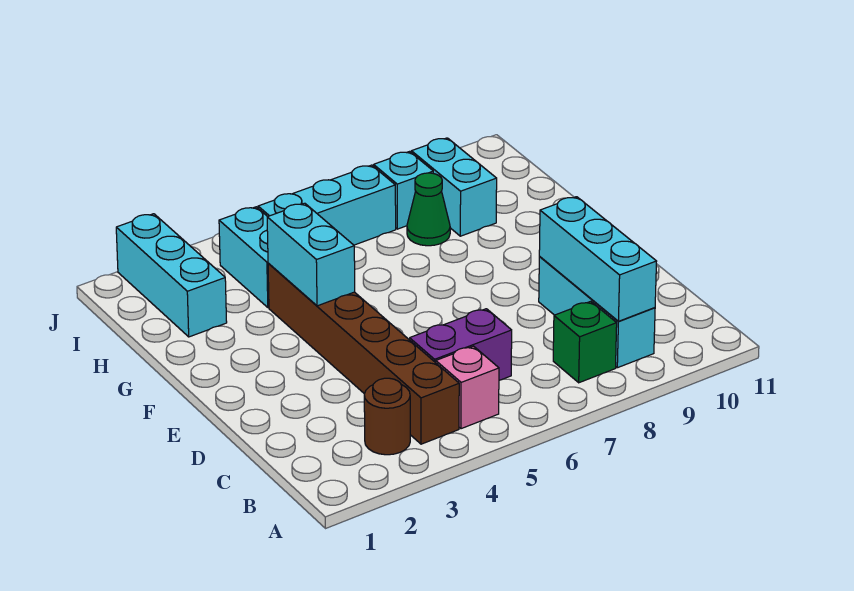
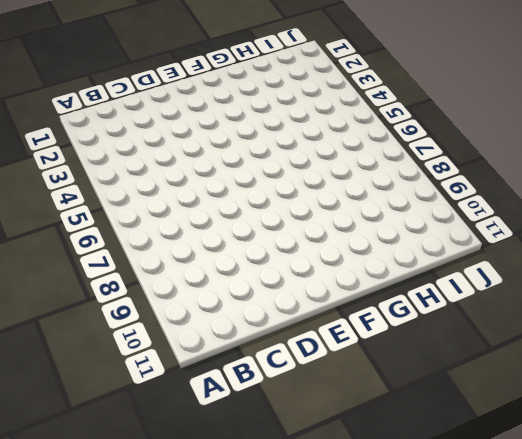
none -> brown 1x1 round brick [364,378,410,455]
none -> brown 1x6 brick [268,263,459,444]
none -> pink 1x1 brick [436,346,499,429]

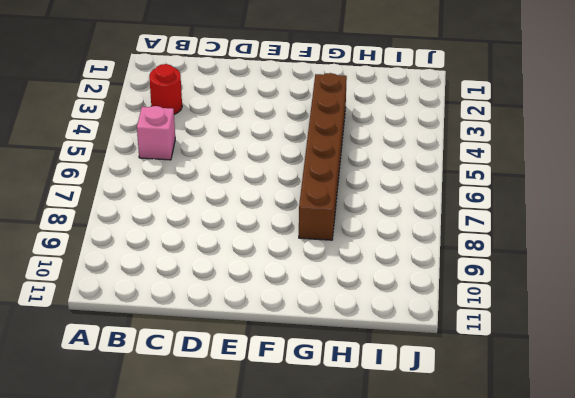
red 1x1 round brick [149,64,182,114] -> brown 1x1 round brick [364,378,410,455]
brown 1x6 brick [299,73,347,240] -> brown 1x6 brick turned to [268,263,459,444]
none -> green 1x1 brick [553,301,617,383]
none -> cyan 1x3 brick [539,257,655,368]
none -> purple 1x2 brick [410,309,512,380]

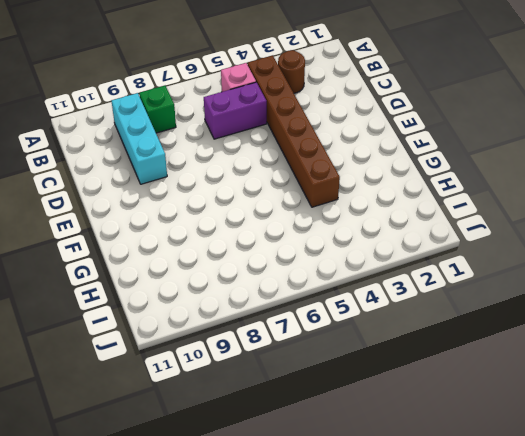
none -> cyan 1x3 brick [116,214,227,337]
none -> cyan 1x2 brick [219,207,269,308]
none -> green 1x1 cone [407,173,450,246]

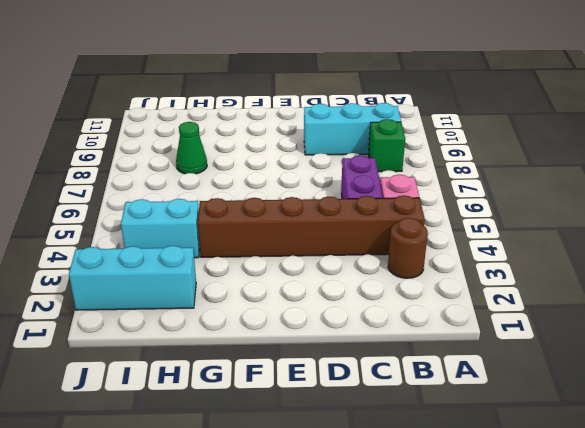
none -> cyan 1x2 brick [411,138,497,236]
none -> cyan 1x3 brick [258,165,396,245]
none -> cyan 1x1 brick [374,152,433,229]

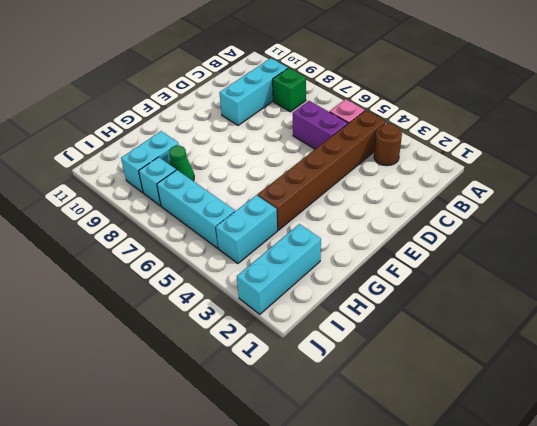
none -> cyan 1x3 brick [539,197,657,321]
none -> cyan 1x2 brick [267,203,355,306]

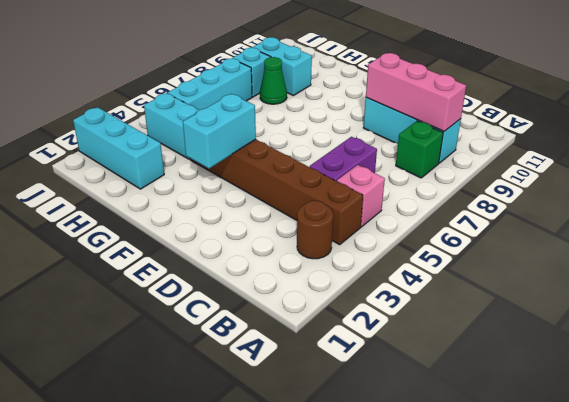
pink 1x3 brick [366,53,466,131] -> cyan 1x3 brick [539,197,657,321]
cyan 1x2 brick [183,94,256,168] -> cyan 1x2 brick turned to [267,203,355,306]

